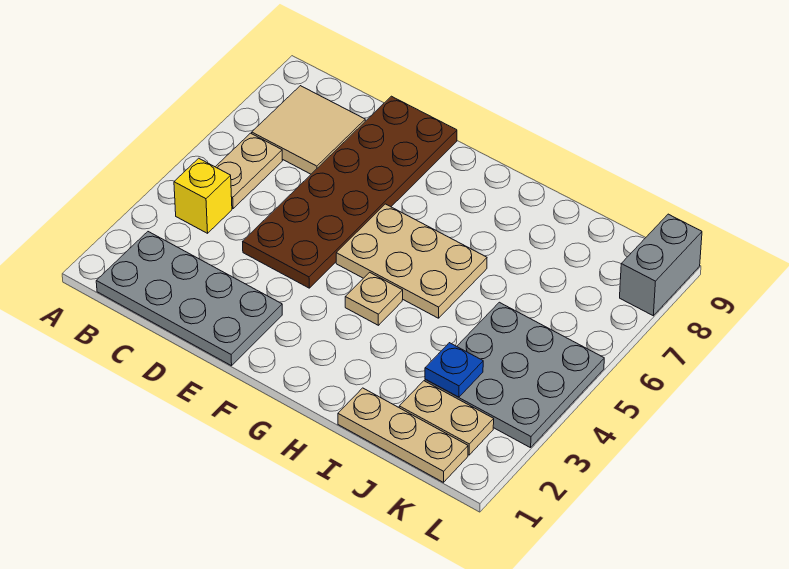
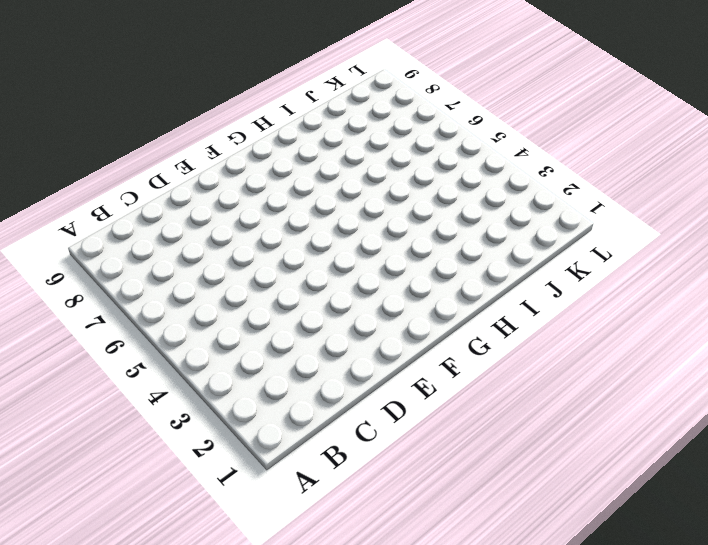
none -> grey 2x4 plate [96,232,282,366]
none -> yellow 1x1 brick [174,158,232,233]
none -> tan 1x2 plate [216,133,282,208]

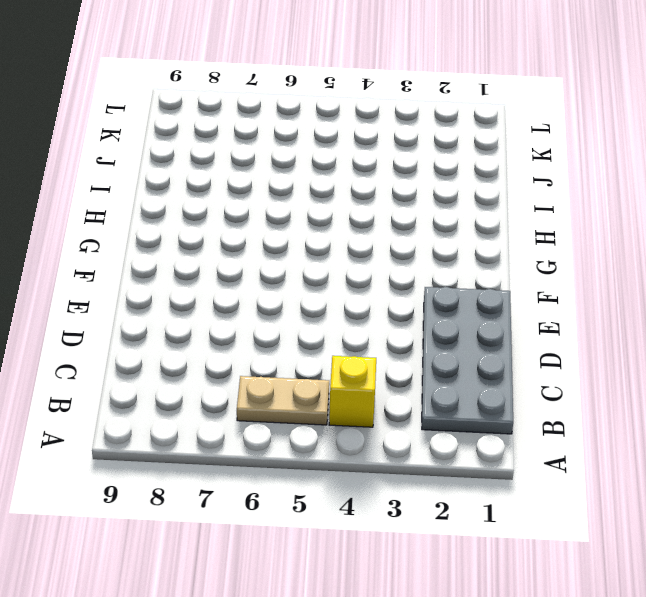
none -> tan 2x2 tile [252,86,365,174]
none -> brown 2x6 plate [243,96,457,288]
none -> tan 2x3 plate [336,204,487,318]

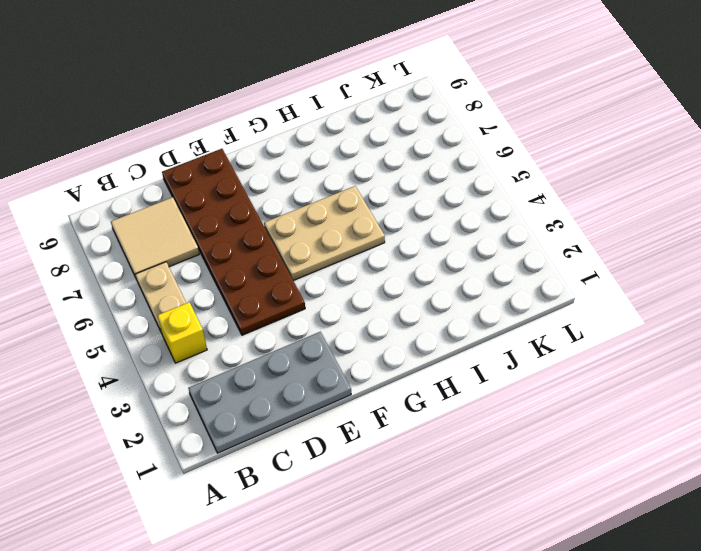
none -> tan 1x1 plate [345,272,403,325]
none -> tan 1x3 plate [338,388,468,482]
none -> tan 1x2 plate [399,381,494,455]

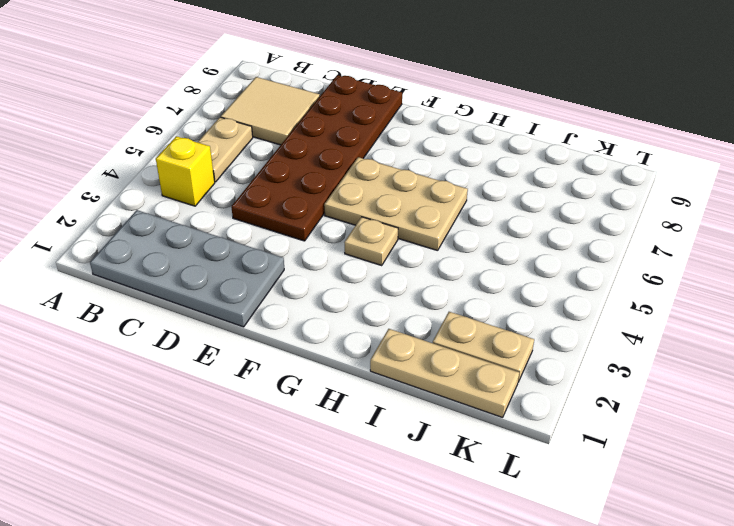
none -> grey 3x3 plate [425,302,604,448]
none -> grey 1x2 brick [620,214,702,316]
none -> blue 1x1 plate [425,343,483,397]

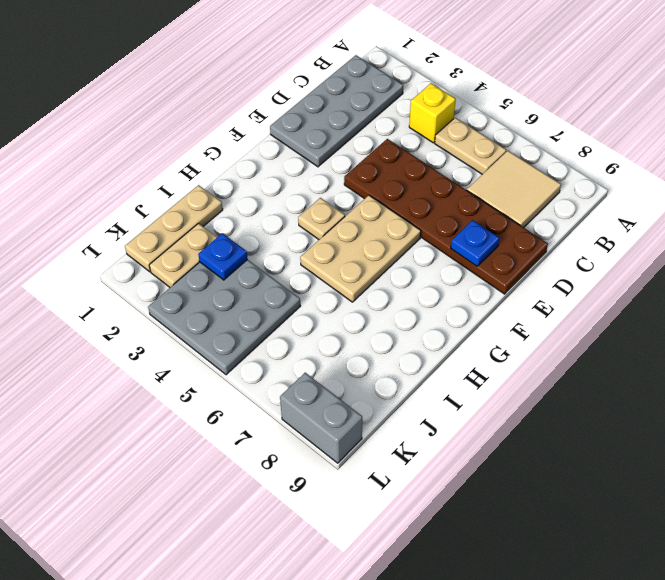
blue 1x1 plate [451,220,499,266] -> none

